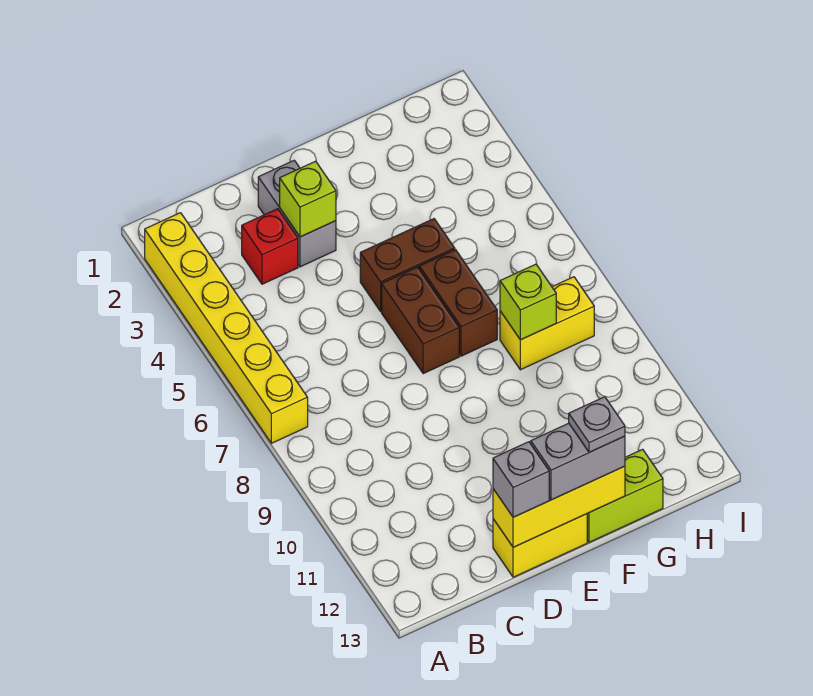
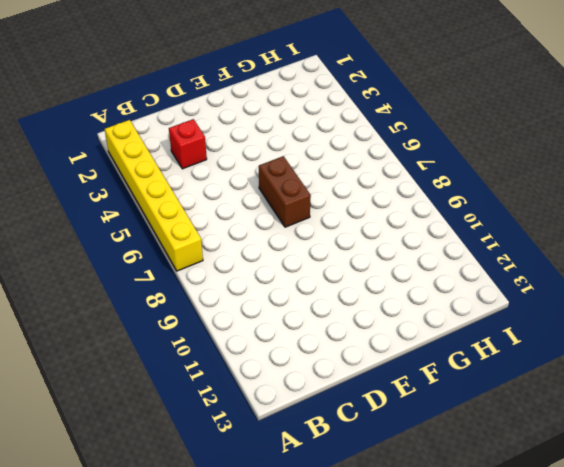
none -> grey 1x2 brick [258,160,336,267]
none -> yellow 1x2 brick [493,514,587,577]
none -> brown 1x2 brick [360,219,455,311]

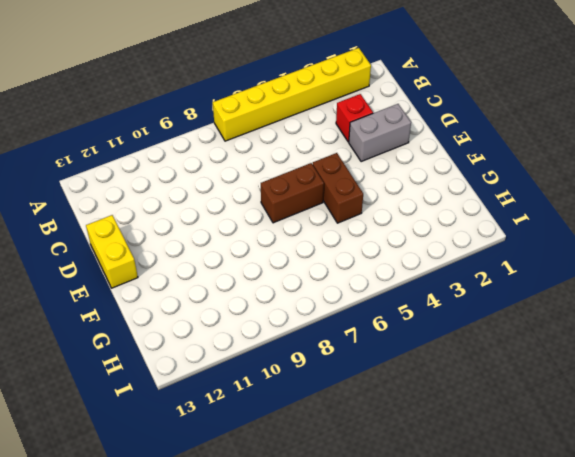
none -> brown 1x2 brick [419,250,497,356]
none -> lime 1x2 brick [587,449,663,542]
none -> yellow 1x2 brick [500,277,594,370]

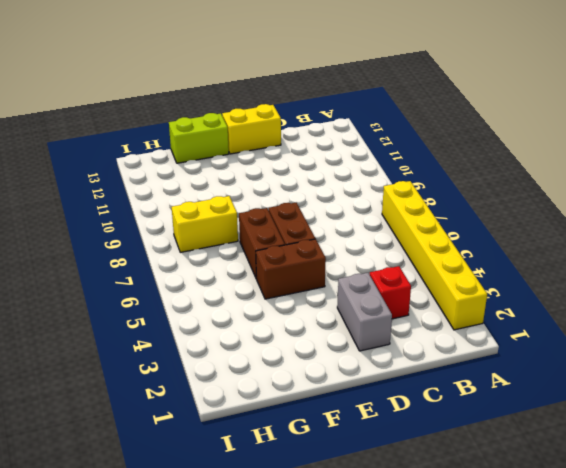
none -> lime 1x1 brick [280,161,336,237]
none -> yellow 1x3 brick [493,466,625,547]
none -> lime 1x1 brick [500,264,556,340]

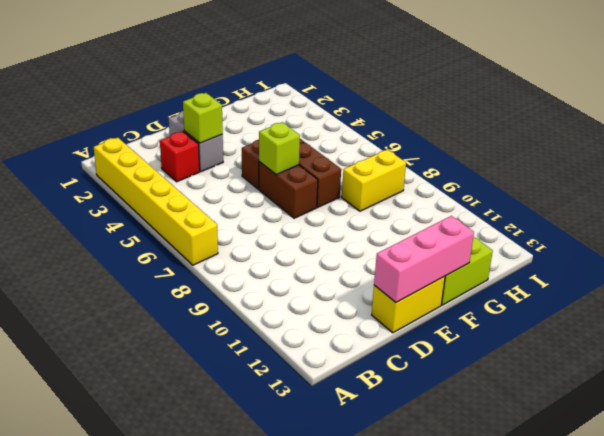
pink 1x3 brick [374,216,474,302] -> yellow 1x3 brick [493,466,625,547]
lime 1x1 brick [259,122,300,174] -> lime 1x1 brick moved to [500,264,556,340]
none -> grey 1x1 brick [493,442,549,517]
none -> grey 1x2 brick [531,423,625,500]
none -> grey 1x1 plate [569,397,625,452]

